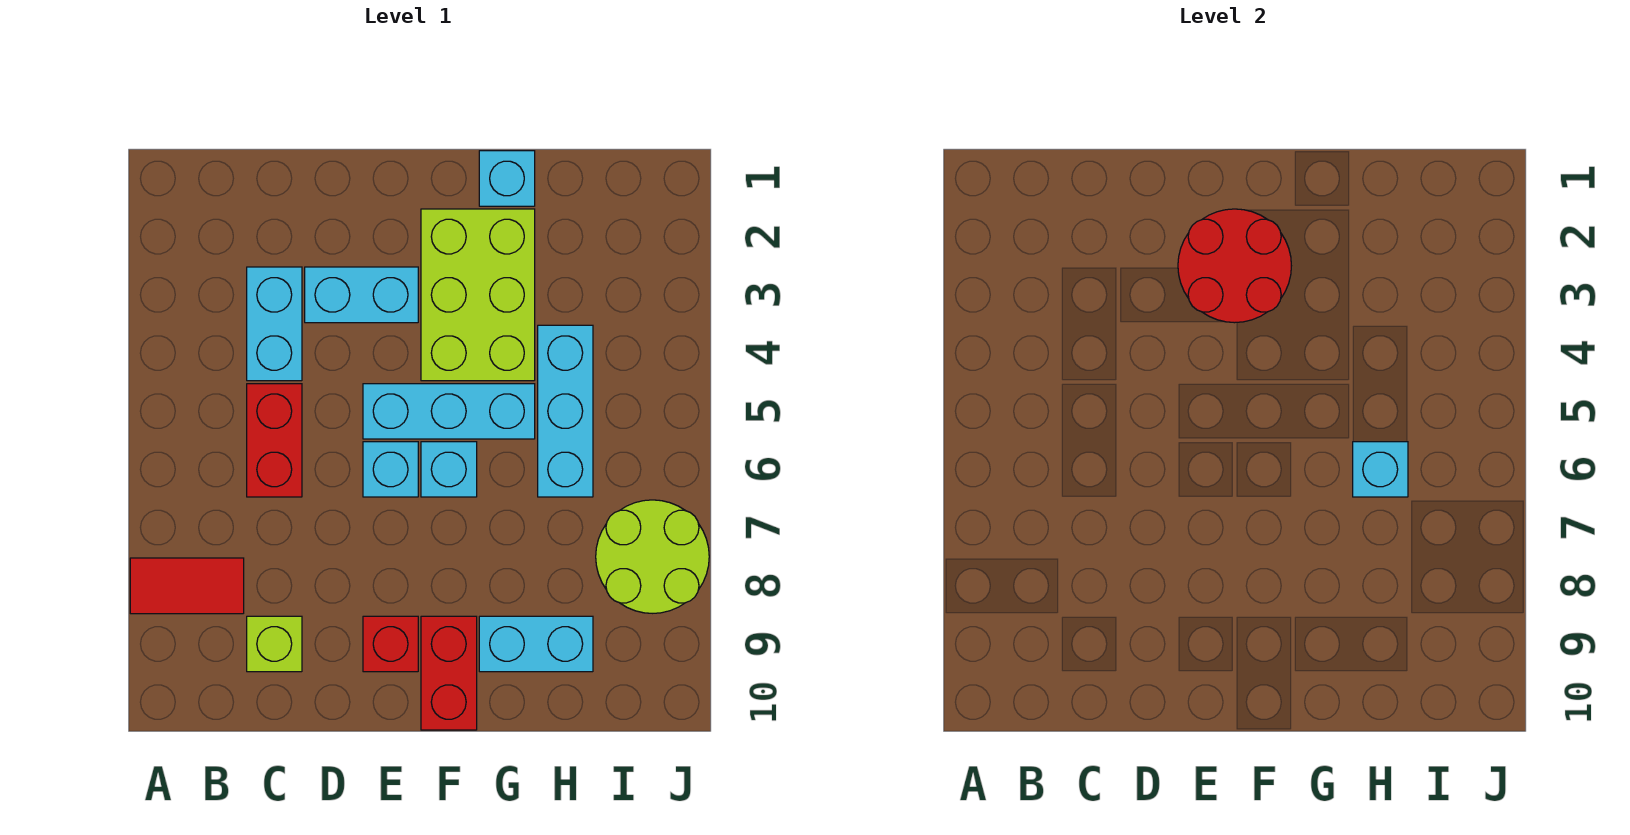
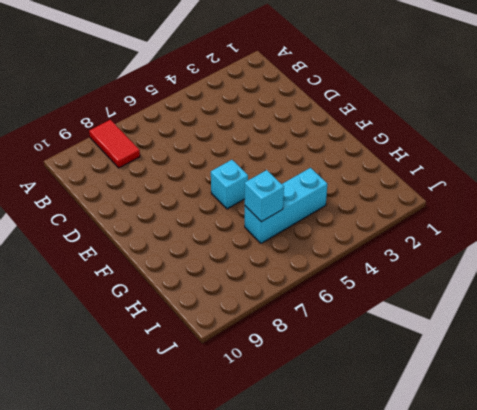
none -> cyan 1x2 brick [247,267,302,381]
none -> red 1x2 brick [247,384,302,497]
none -> lime 1x1 brick [247,616,302,672]

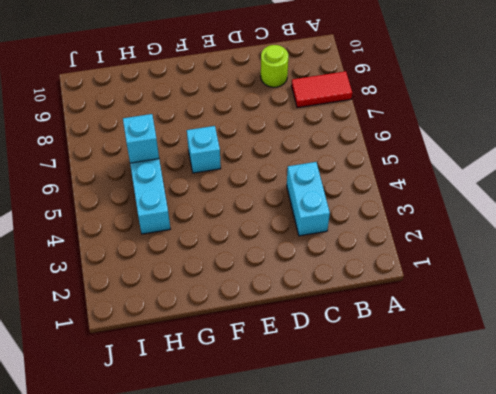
lime 1x1 round brick [261,45,288,87] -> lime 1x1 brick [247,616,302,672]
none -> red 1x2 brick [247,384,302,497]
none -> cyan 1x2 brick [305,267,418,323]
none -> cyan 1x3 brick [363,384,535,439]

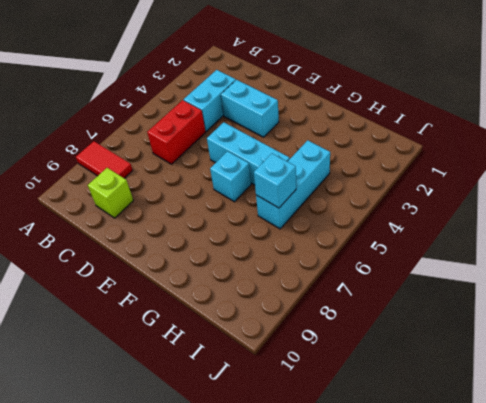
none -> cyan 1x1 brick [363,442,418,497]
none -> red 1x1 brick [363,616,418,672]
none -> lime 2x3 brick [421,209,535,381]

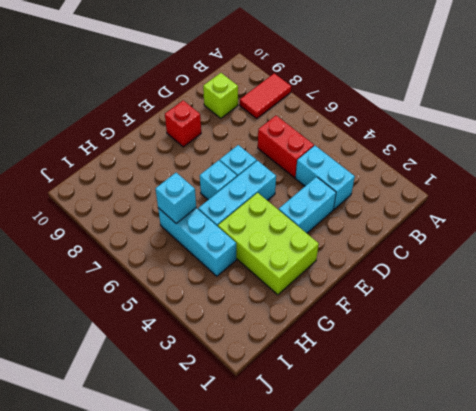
none -> red 1x2 brick [421,616,477,730]
none -> cyan 1x1 brick [479,151,535,206]
none -> cyan 1x2 brick [479,616,593,672]

